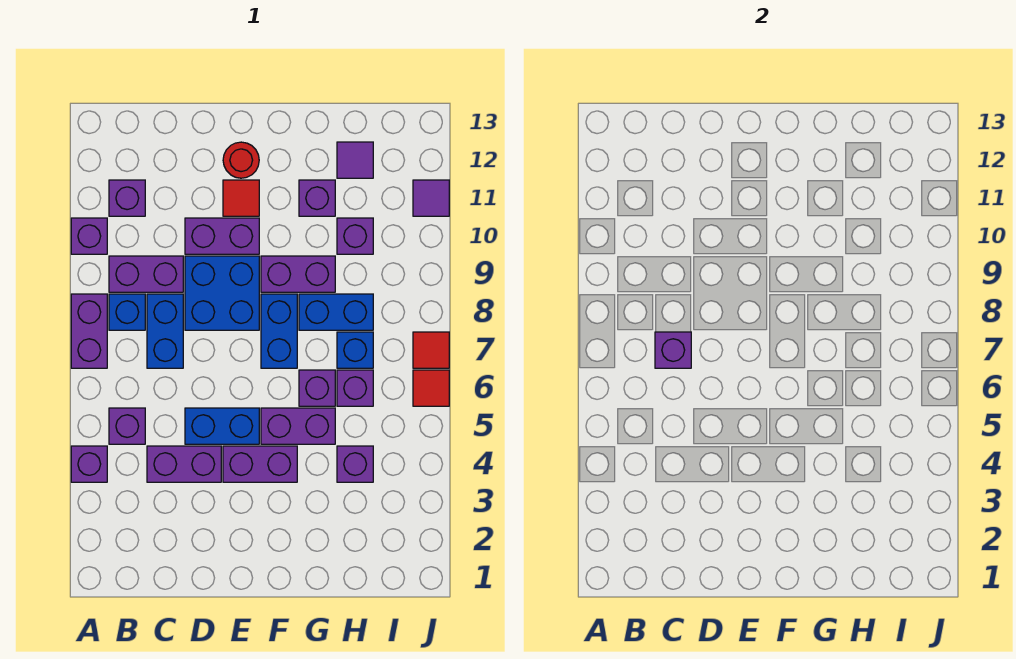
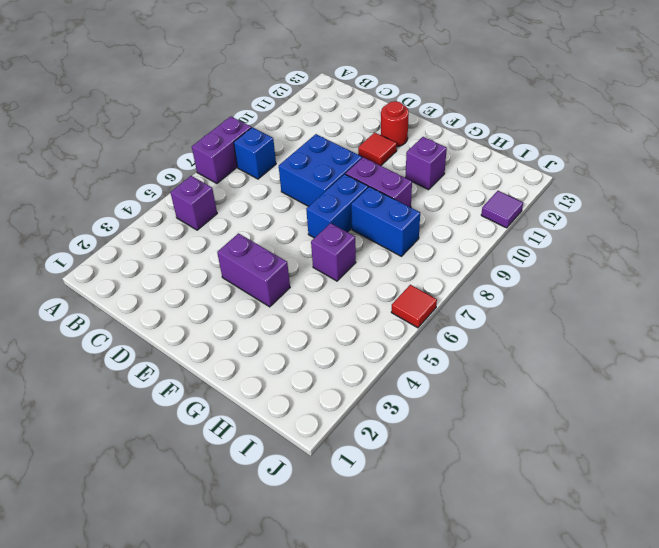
none -> purple 1x1 brick [71,446,107,482]
none -> purple 1x1 brick [71,218,107,254]
none -> purple 1x2 brick [109,256,183,292]
none -> purple 1x1 brick [109,180,145,216]

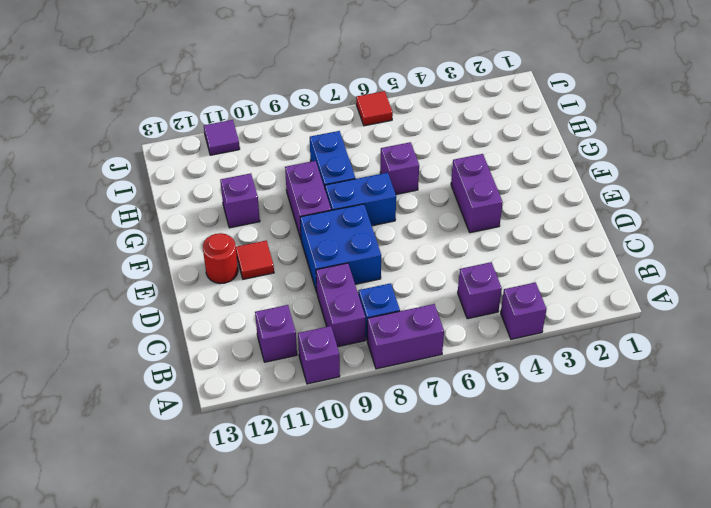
none -> purple 1x2 brick [147,446,221,482]
none -> blue 1x2 brick [147,294,183,368]
none -> blue 1x2 brick [185,408,259,444]
none -> purple 1x2 brick [185,218,259,254]

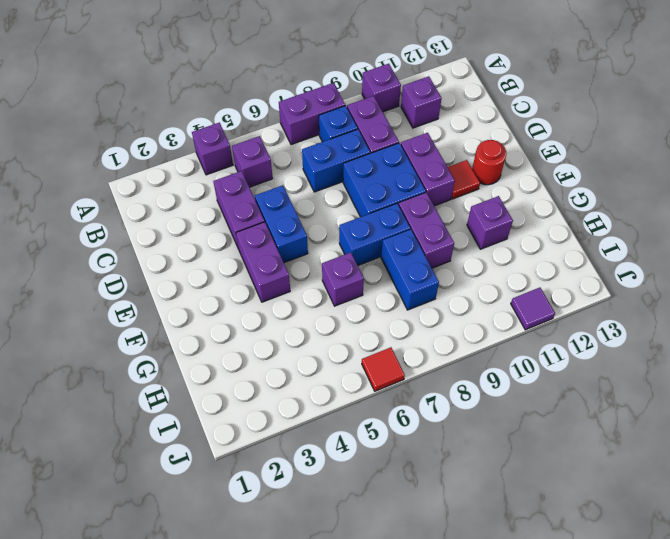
none -> purple 1x2 brick [261,408,335,444]
none -> purple 1x1 brick [337,446,373,482]
none -> purple 1x1 brick [337,370,373,406]
none -> blue 1x1 brick [337,332,373,368]

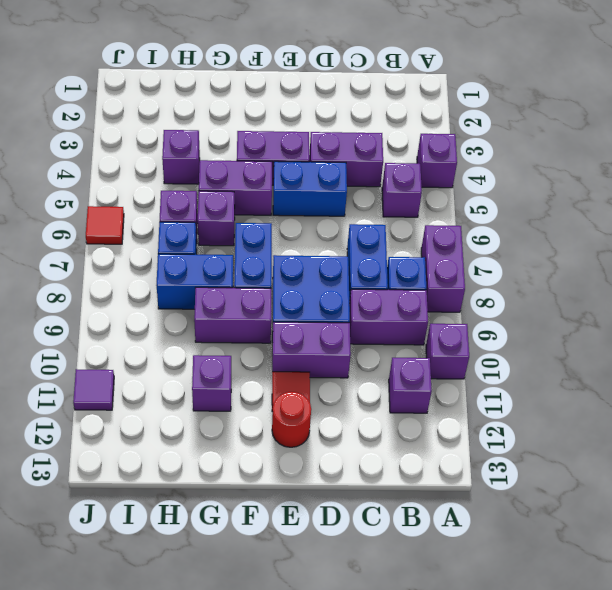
none -> purple 1x1 brick [337,218,373,254]
none -> purple 1x1 tile [337,142,373,178]
none -> red 1x1 tile [413,332,449,368]
none -> purple 1x1 brick [655,332,691,368]

